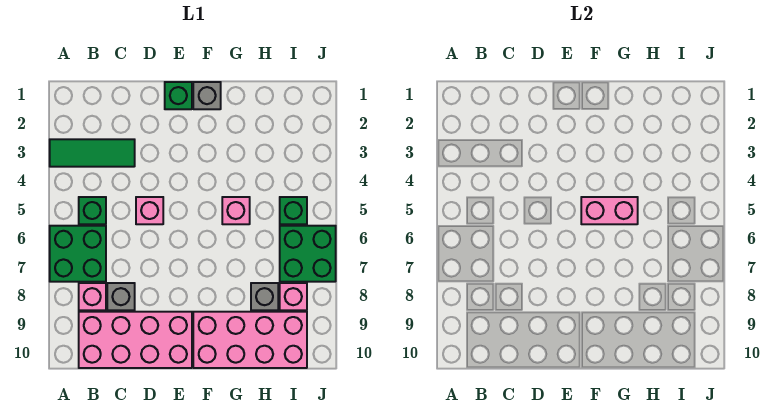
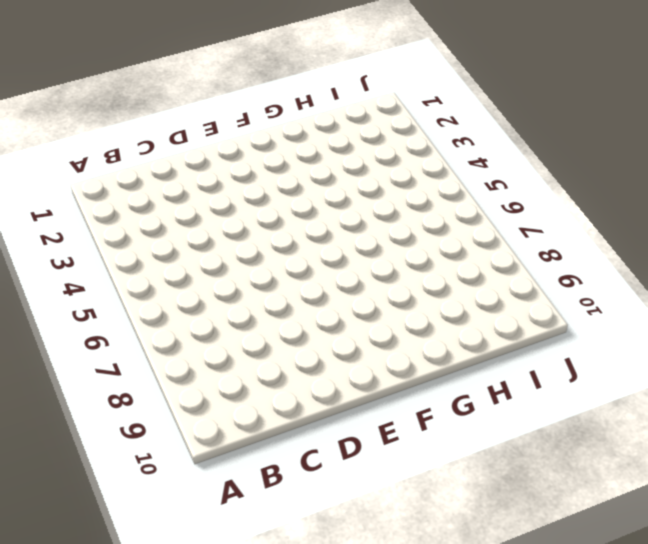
none -> green 1x3 tile [50,139,135,167]
none -> green 2x2 brick [50,226,106,282]
none -> green 1x1 brick [79,197,106,224]

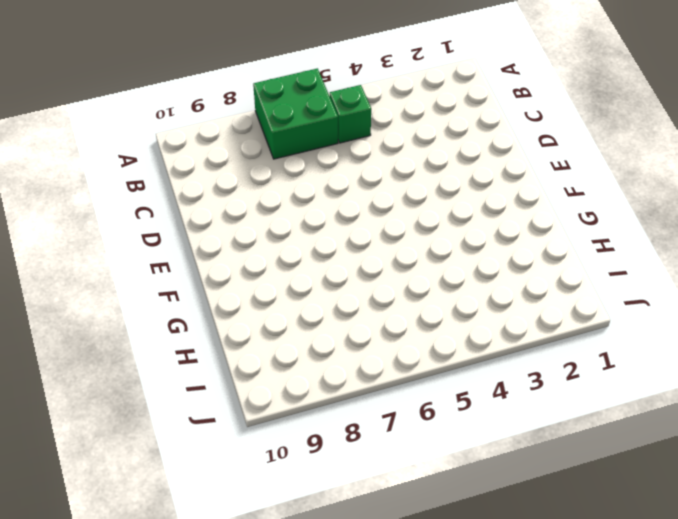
none -> green 1x3 tile [50,139,135,167]
none -> pink 1x1 brick [79,283,106,310]
none -> pink 2x4 brick [79,312,192,368]

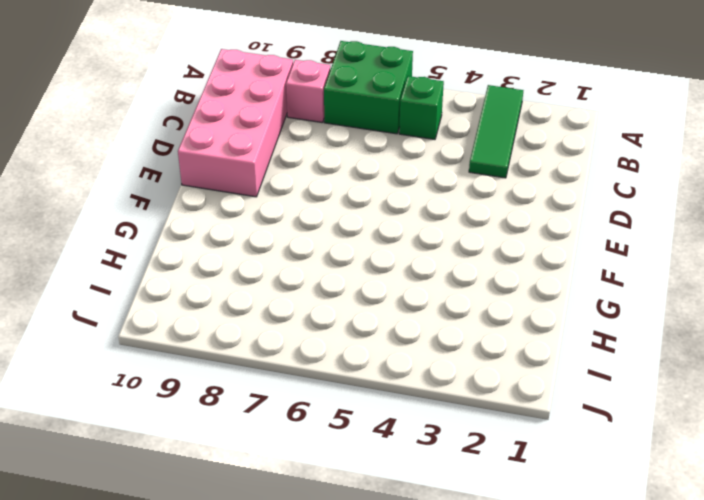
none -> grey 1x1 brick [107,283,135,310]
none -> pink 1x1 brick [136,197,163,224]
none -> green 1x1 brick [165,82,192,109]

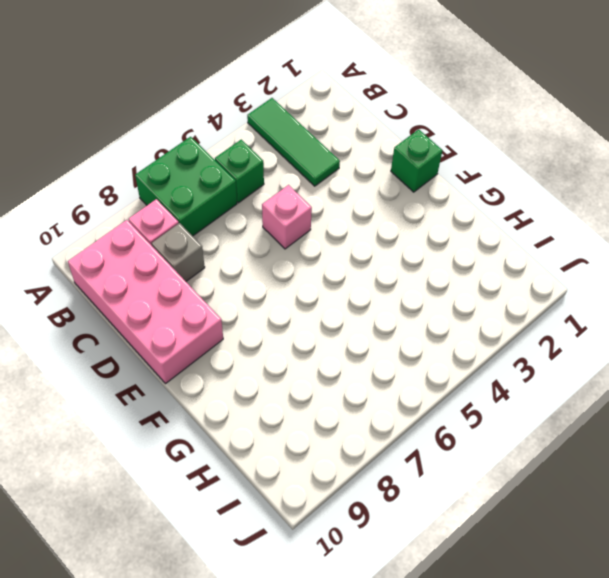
none -> grey 1x1 brick [193,82,221,109]
none -> pink 2x4 brick [193,312,307,368]
none -> pink 1x1 brick [222,197,250,224]

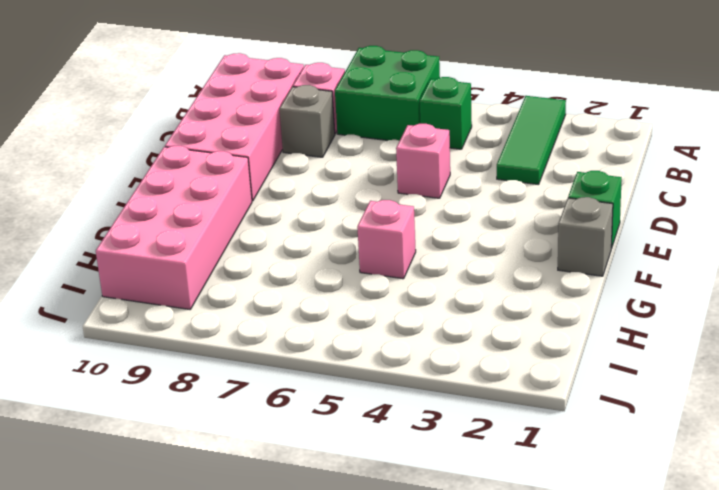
none -> grey 1x1 brick [251,283,278,310]
none -> green 1x1 brick [280,197,307,224]
none -> green 2x2 brick [280,226,336,282]

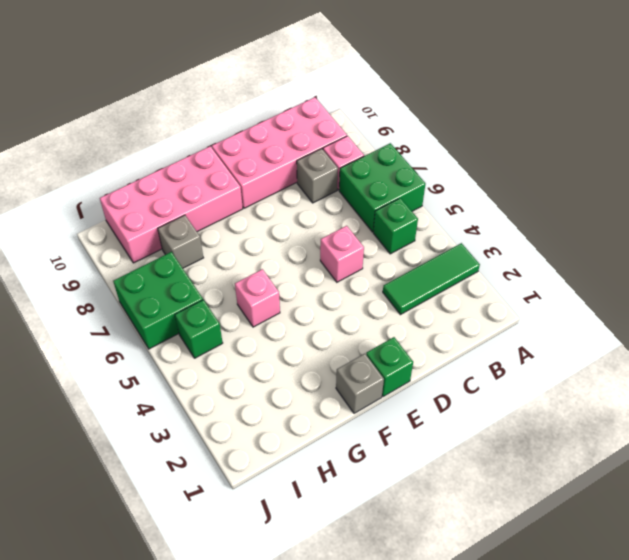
none -> pink 1x1 brick [280,283,307,310]
none -> pink 1x2 brick [581,197,638,224]

